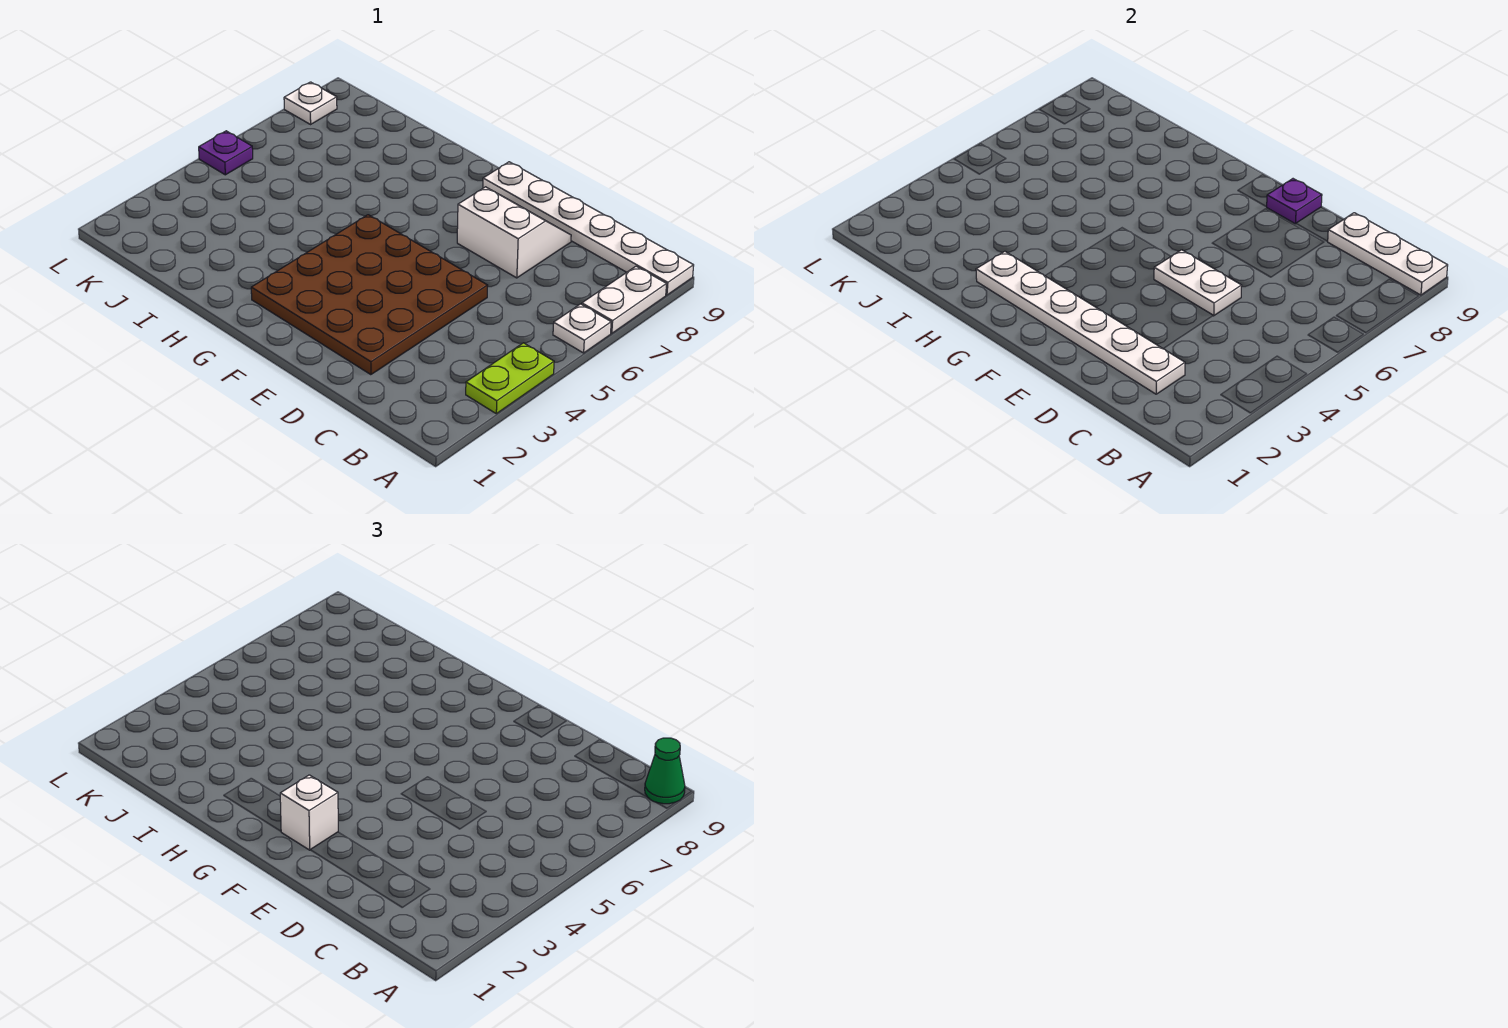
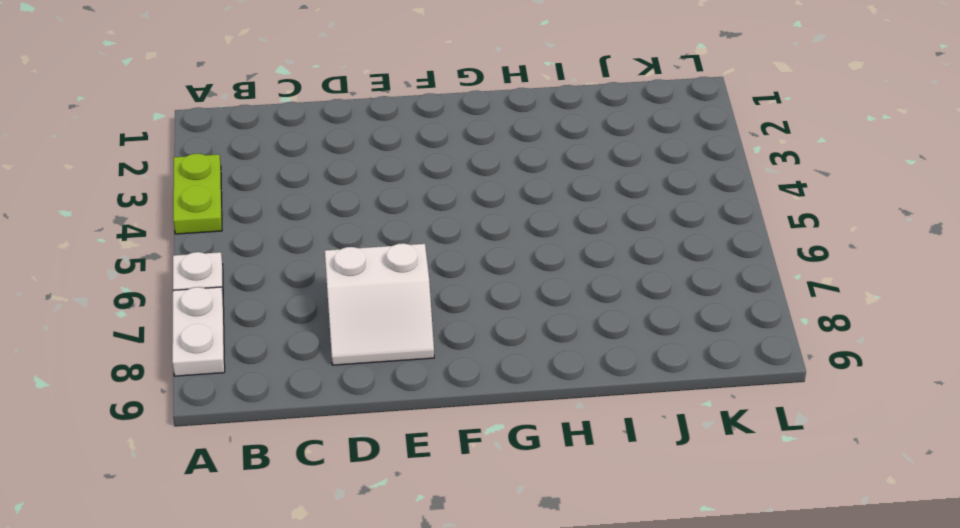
none -> white 1x6 plate [483,162,694,295]
none -> brown 4x4 plate [251,215,488,375]
none -> purple 1x1 plate [199,131,253,175]

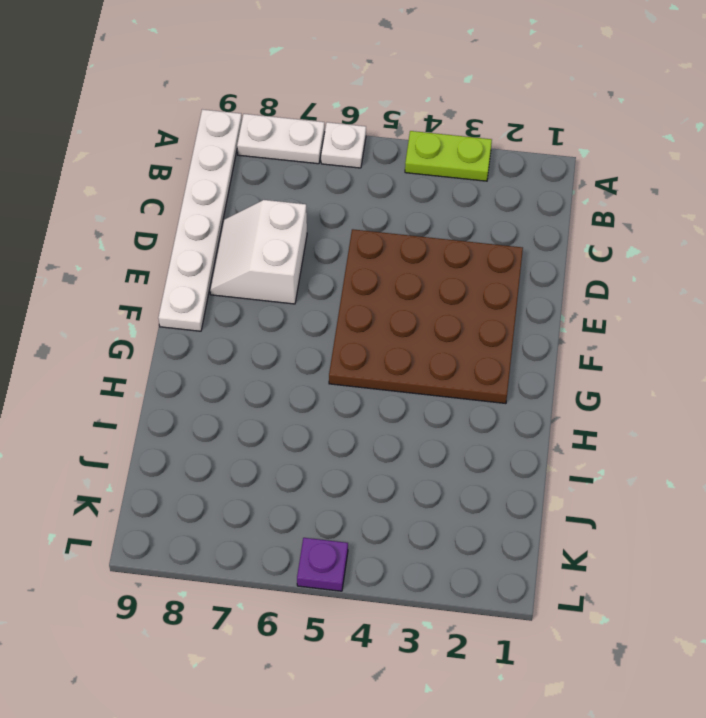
none -> white 1x1 plate [284,82,337,124]
none -> white 1x3 plate [1327,213,1448,295]
none -> white 1x6 plate [976,251,1185,394]

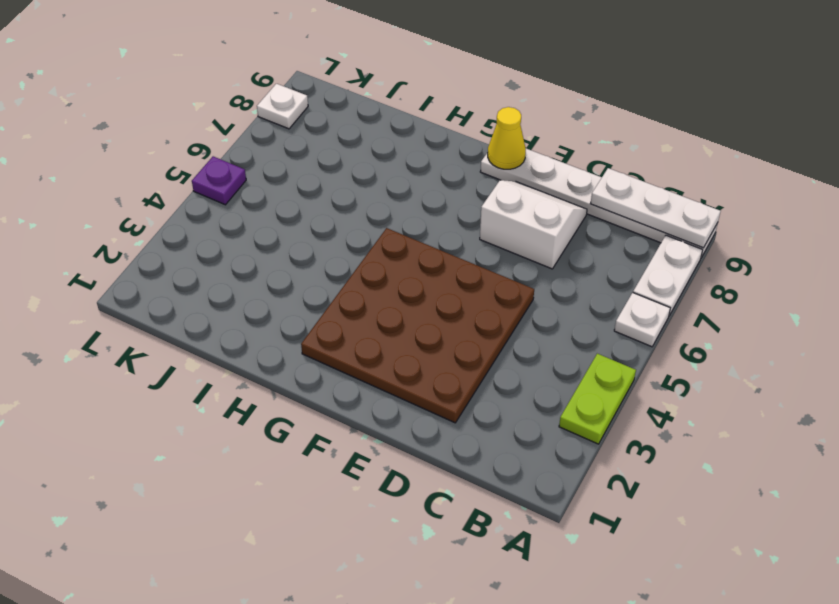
yellow 1x1 cone [488,107,526,169] -> none
none -> white 1x6 plate [976,251,1185,394]
none -> white 1x2 plate [1154,250,1242,316]
none -> purple 1x1 plate [1267,179,1322,224]

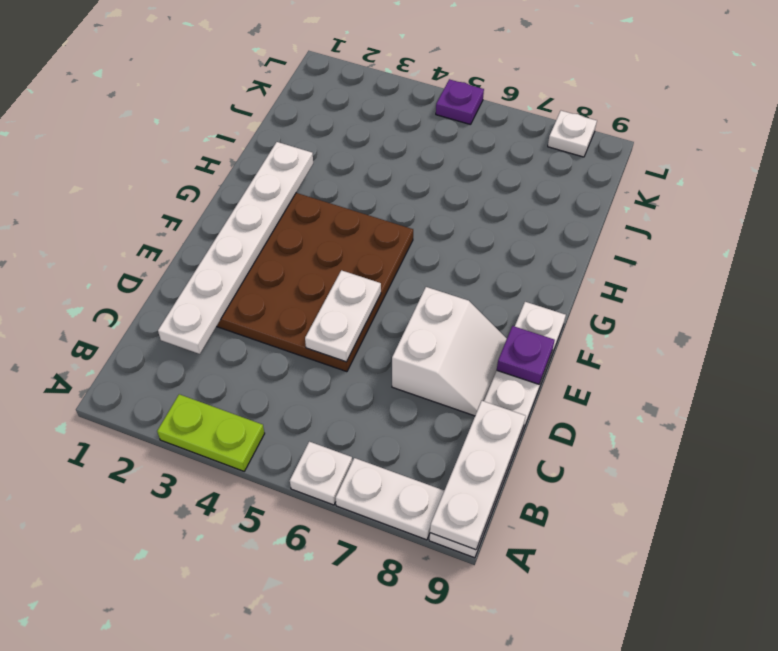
none -> green 1x1 cone [645,738,685,804]
none -> white 1x1 brick [280,775,338,850]

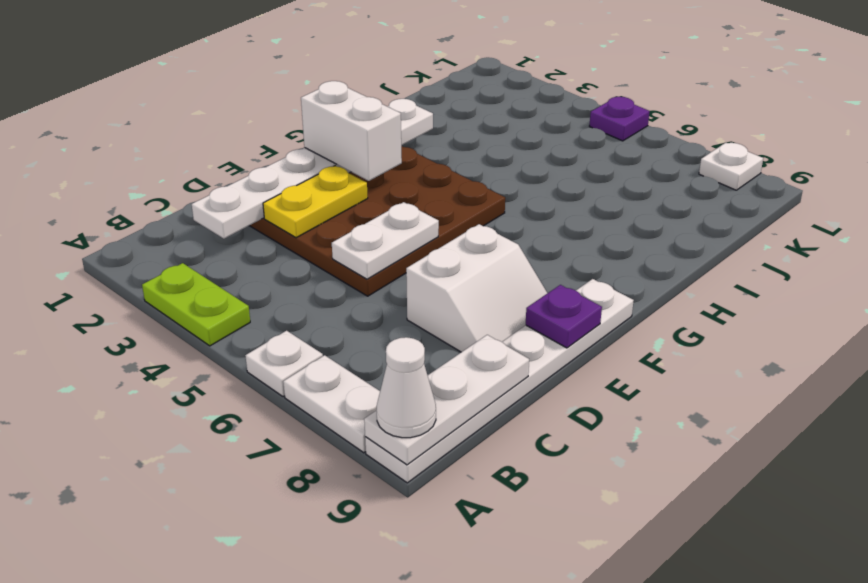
white 1x1 cone [377,337,436,438] -> green 1x1 cone [645,738,685,804]
yellow 1x2 plate [263,166,368,238] -> none
white 1x2 brick [301,81,402,181] -> white 1x1 brick [280,775,338,850]

